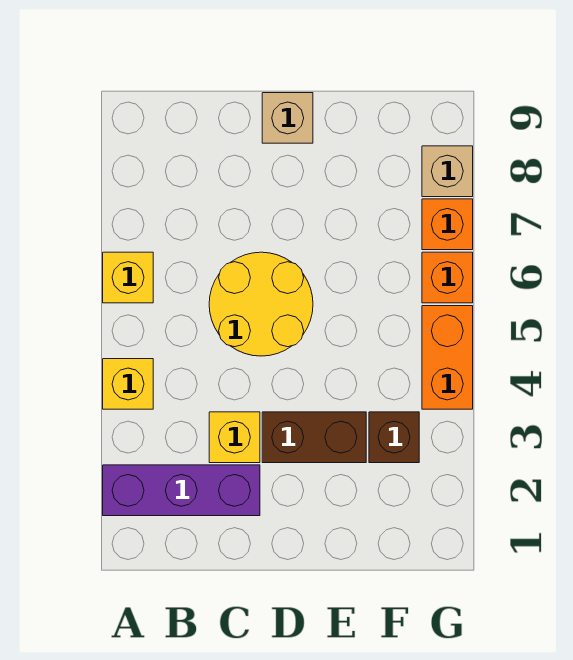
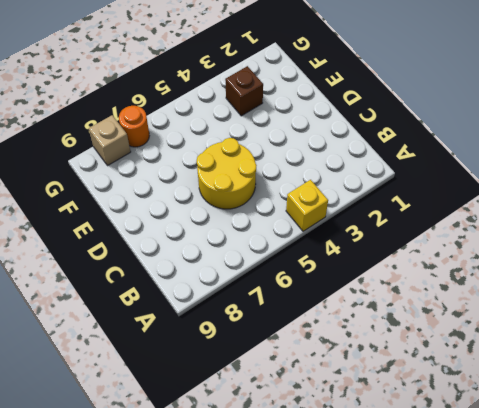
orange 1x1 round brick [119,106,149,147] -> orange 1x1 brick [422,199,473,250]
none -> purple 1x3 brick [103,465,260,516]
none -> yellow 1x1 brick [103,252,153,303]
none -> yellow 1x1 brick [209,412,260,463]

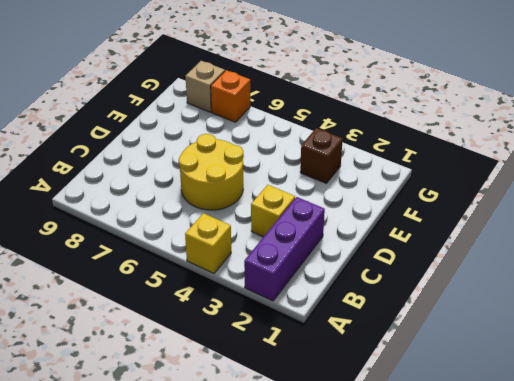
none -> yellow 1x1 brick [103,252,153,303]
none -> brown 1x2 brick [262,412,366,463]
none -> tan 1x1 brick [262,93,313,143]

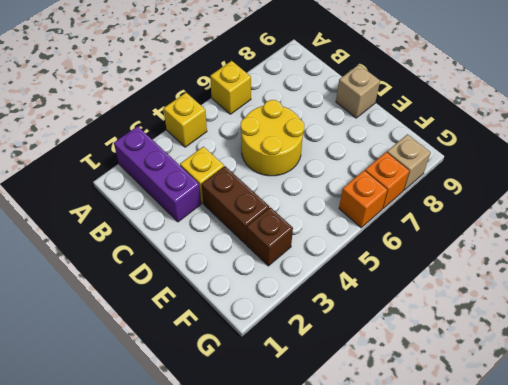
none -> orange 1x2 brick [422,306,473,409]

